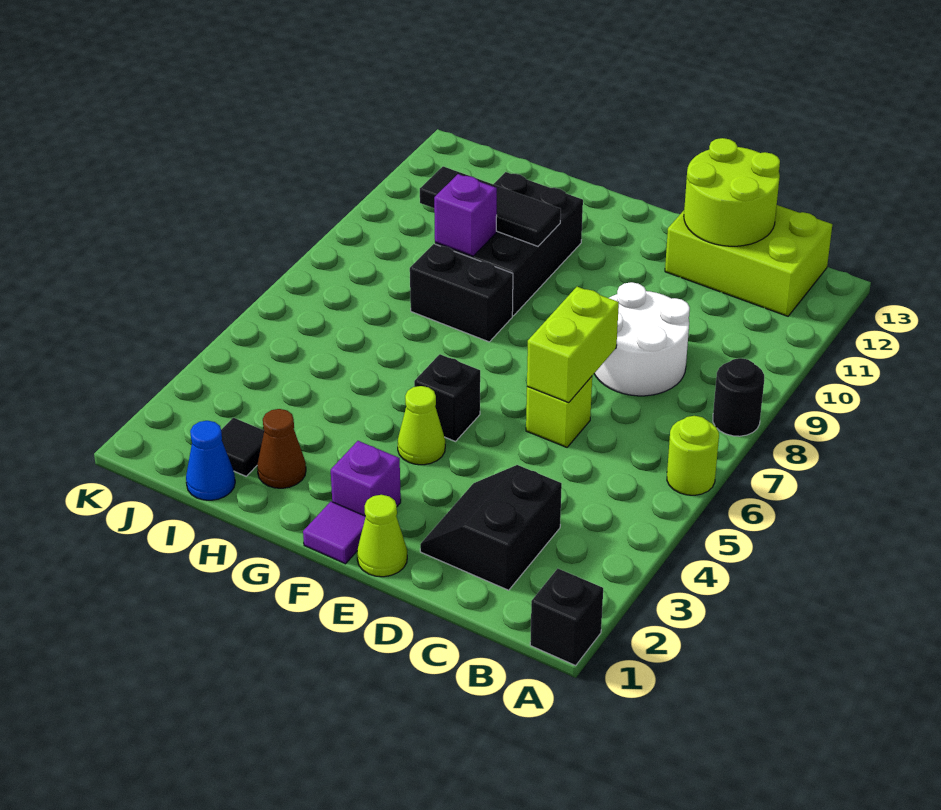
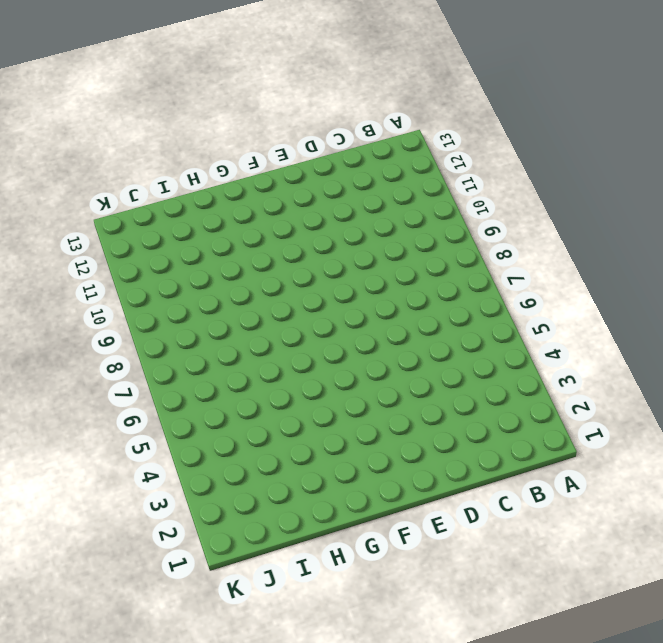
none -> black 1x1 brick [530,569,603,665]
none -> lime 1x1 round brick [667,416,719,495]
none -> black 1x1 round brick [713,358,764,436]

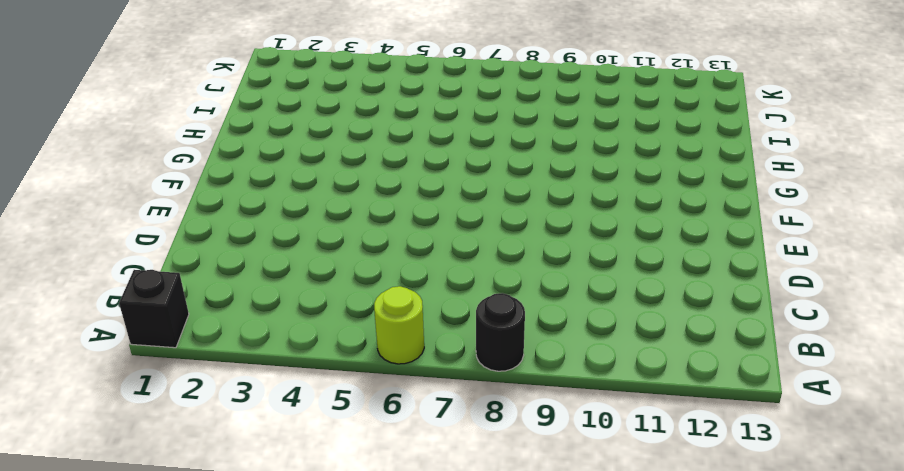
none -> lime 2x3 brick [665,205,832,316]
none -> black 2x2 slope [420,465,562,590]
none -> white 2x2 round brick [594,282,690,396]

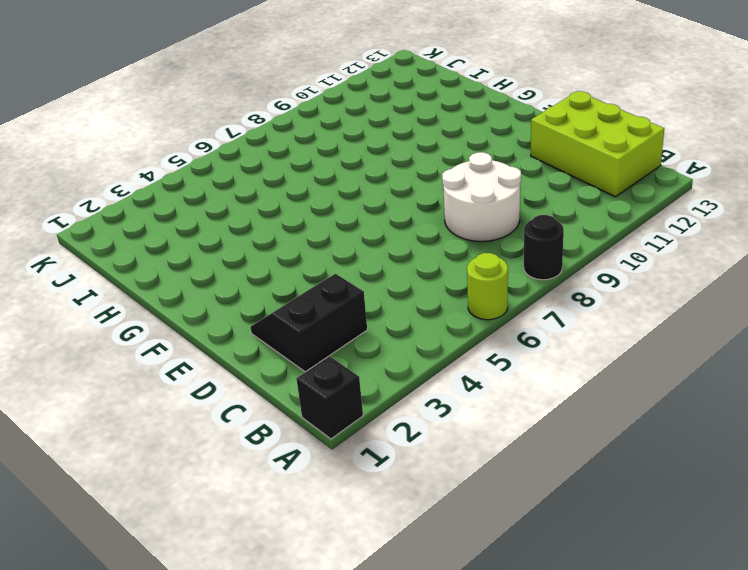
none -> lime 1x1 brick [526,377,592,447]
none -> lime 1x1 cone [357,495,407,577]
none -> purple 1x1 tile [303,502,366,564]

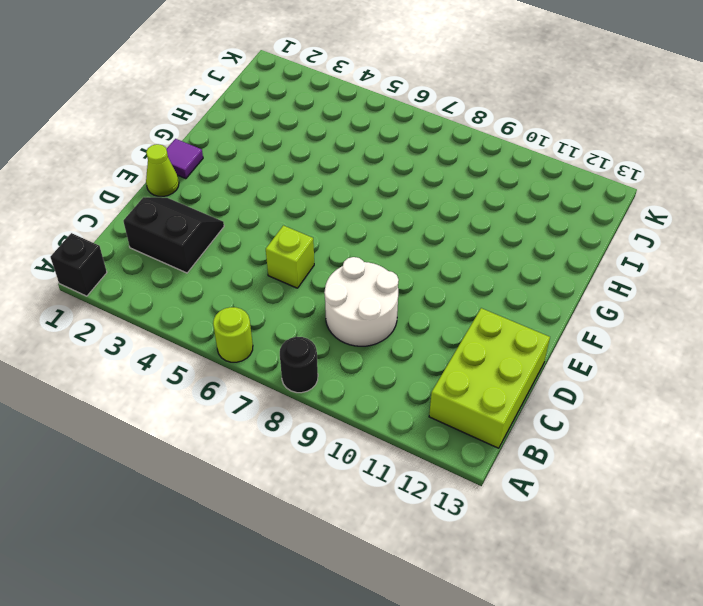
none -> purple 1x1 brick [331,441,401,516]
none -> lime 1x1 cone [398,386,445,465]
none -> black 1x1 brick [414,354,480,441]

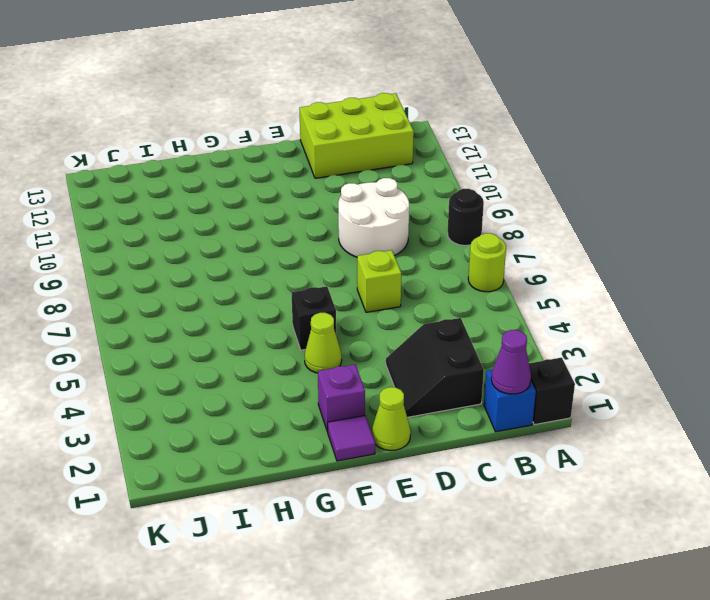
blue 1x1 brick [484,370,536,432] -> none
purple 1x1 cone [491,330,531,394] -> none
none -> black 1x2 brick [410,244,513,342]
none -> black 2x3 brick [435,172,583,316]
none -> brown 1x1 cone [257,409,306,488]

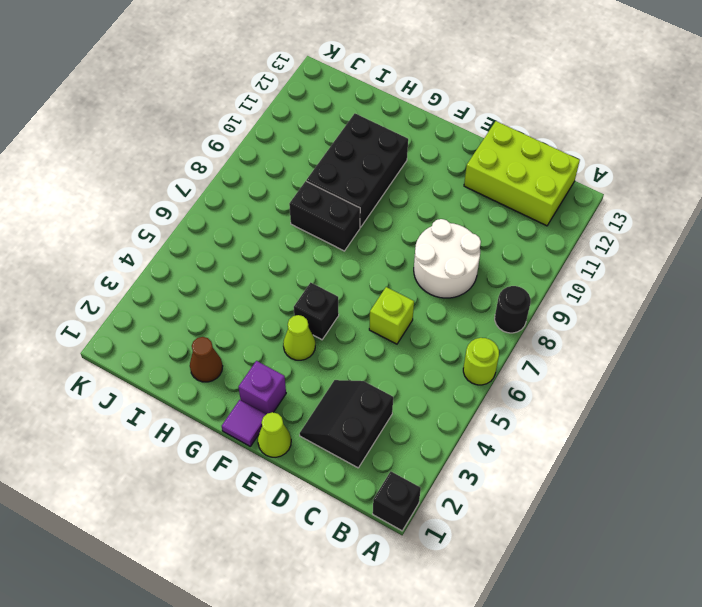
none -> blue 1x1 cone [186,421,235,500]
none -> black 1x1 tile [221,418,264,476]
none -> lime 2x2 round brick [684,138,780,246]

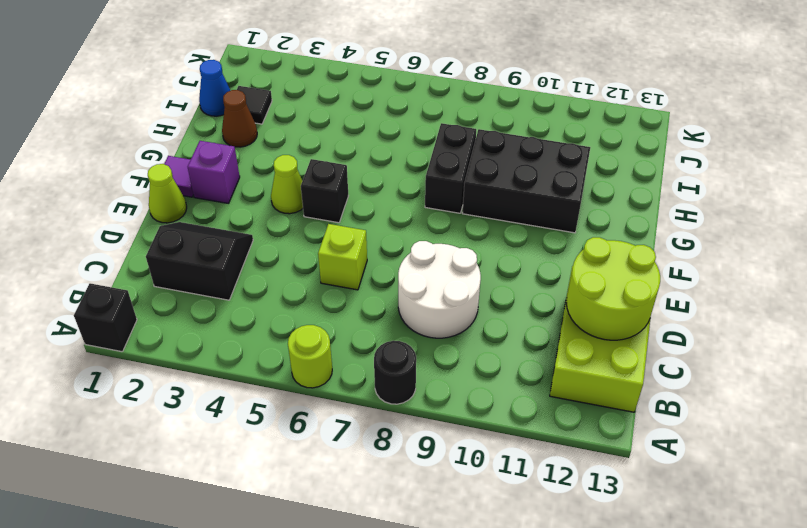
none -> lime 1x2 brick [527,287,619,403]
none -> black 1x3 tile [420,166,561,246]
none -> purple 1x1 brick [434,174,497,256]

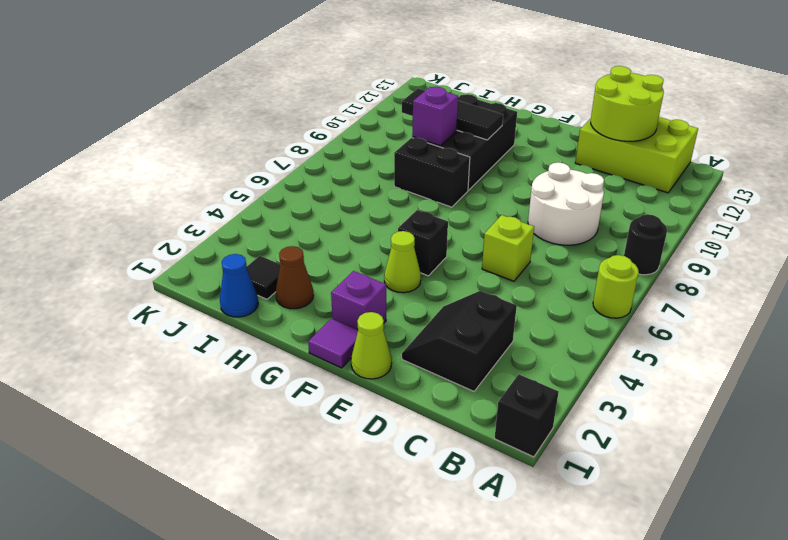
none -> lime 1x2 brick [527,287,619,403]

